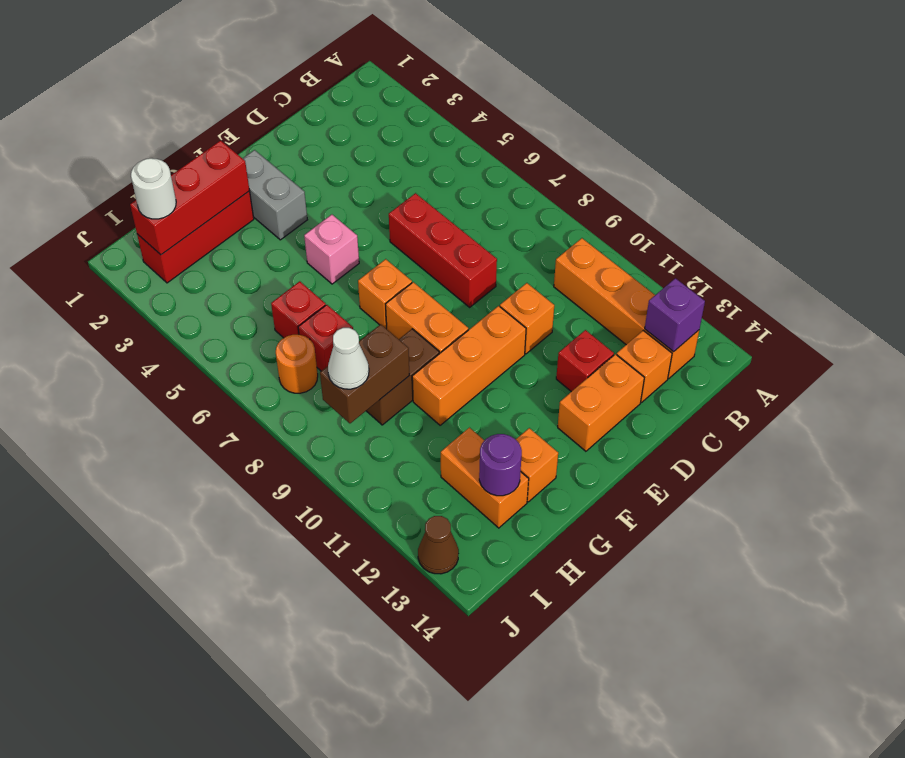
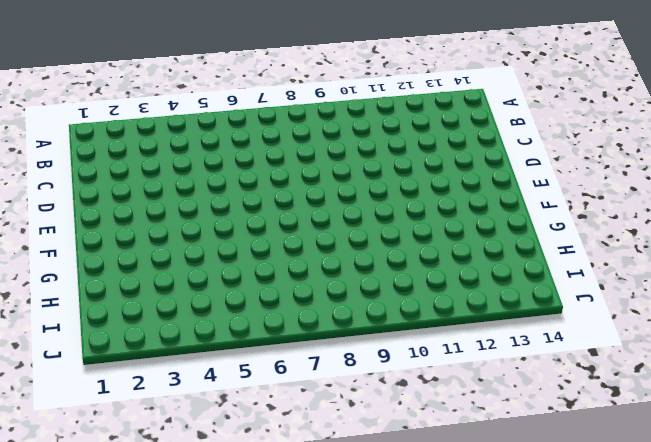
none -> orange 1x4 brick [554,238,699,379]
none -> orange 1x1 brick [617,331,672,402]
none -> red 1x3 brick [389,193,497,307]

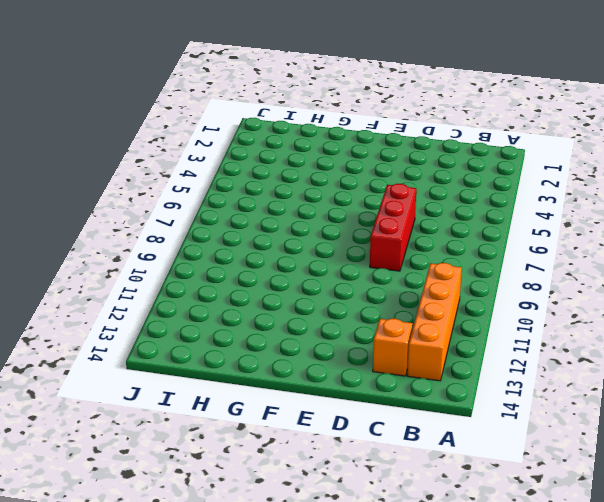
none -> orange 1x1 brick [500,283,554,354]
none -> red 1x1 brick [556,330,614,392]
none -> orange 1x2 brick [558,354,644,451]

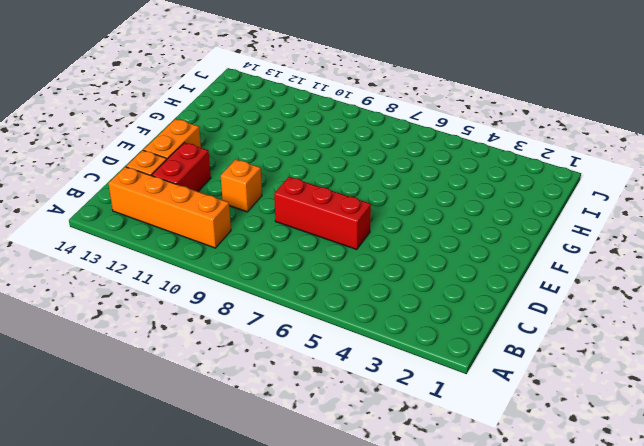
red 1x2 brick [152,143,211,191] -> red 1x1 brick [556,330,614,392]
none -> orange 1x3 brick [412,306,526,425]
none -> grey 1x2 brick [242,150,307,240]
none -> pink 1x1 brick [304,215,359,284]

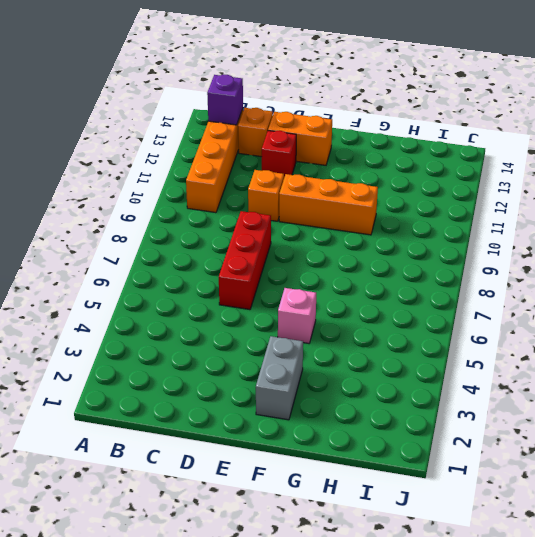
none -> orange 1x1 brick [358,259,412,329]
none -> orange 1x2 brick [386,282,468,354]
none -> red 1x3 brick [137,191,254,283]

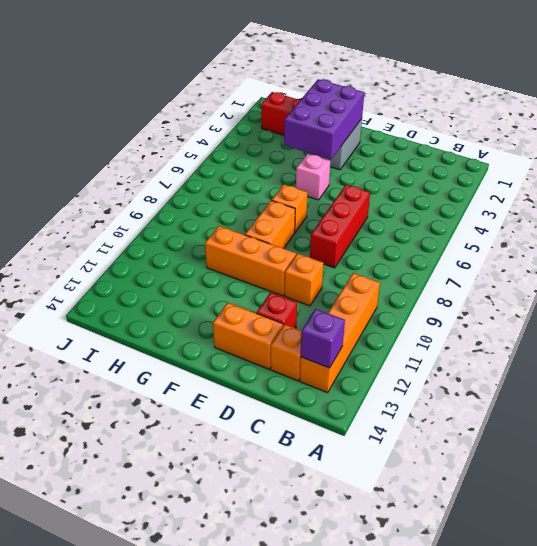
purple 2x3 brick [284,79,364,160] -> red 1x3 brick [130,140,249,255]
none -> brown 1x2 brick [366,329,439,425]
none -> orange 1x1 brick [516,428,558,502]
none -> red 1x1 brick [271,281,326,338]

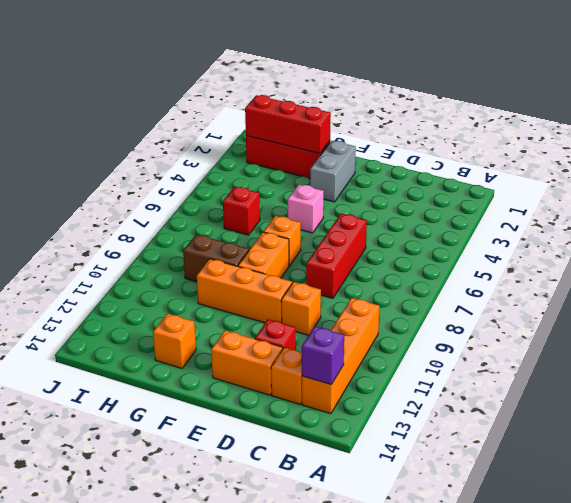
none -> red 1x1 brick [298,305,353,371]
none -> orange 1x2 brick [441,428,529,528]
none -> orange 1x1 round brick [276,335,318,393]

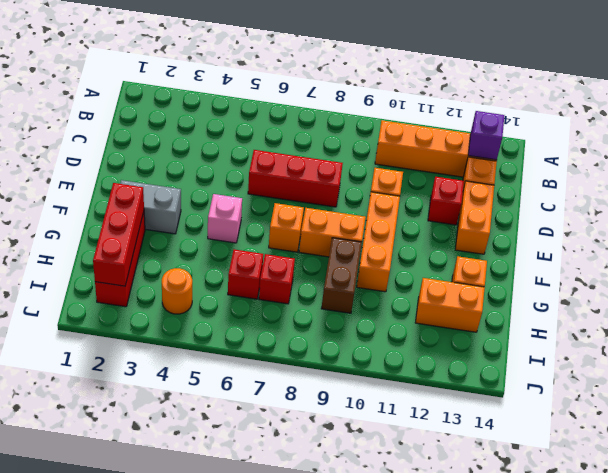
orange 1x1 round brick [162,268,192,314] -> orange 1x1 round brick moved to [276,335,318,393]
none -> brown 1x1 cone [418,516,459,574]
none -> brown 1x2 brick [320,324,409,423]
none -> purple 1x1 round brick [479,434,522,496]

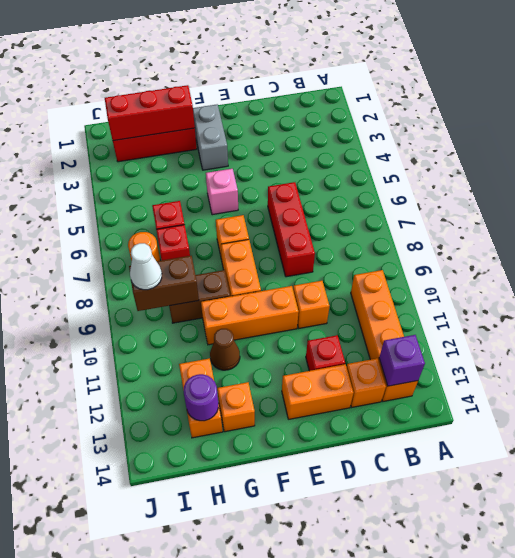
brown 1x1 cone [210,329,240,370] -> brown 1x1 cone moved to [418,516,459,574]
none -> white 1x1 round brick [131,158,176,219]

